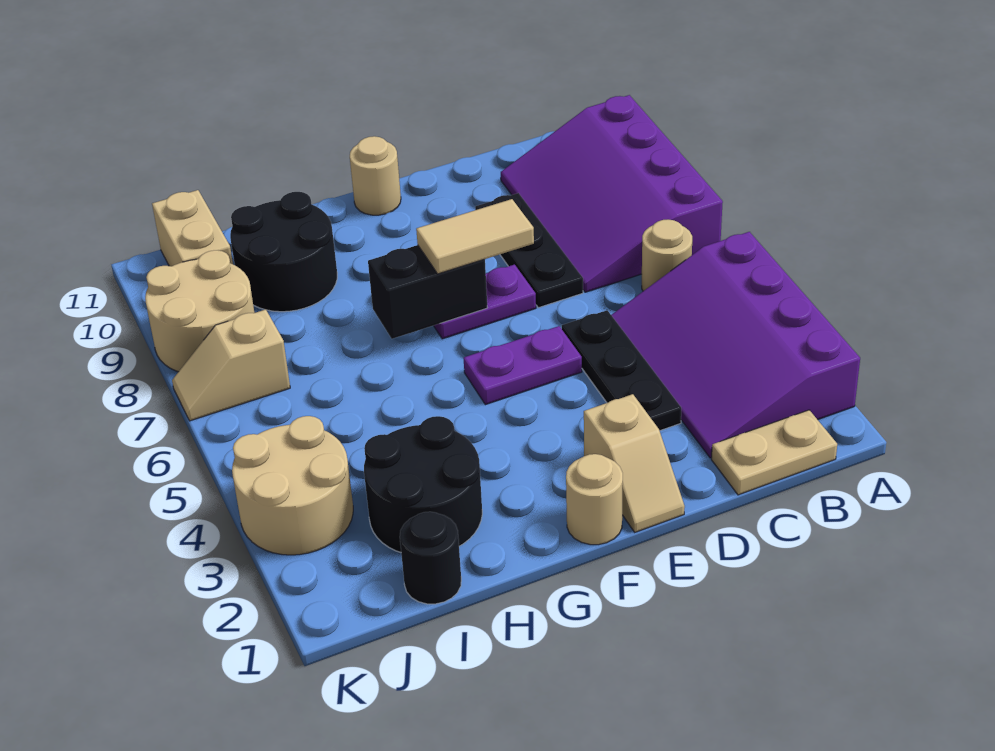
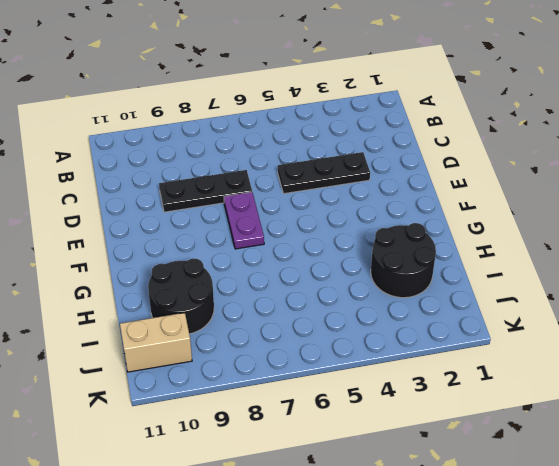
none -> purple 3x4 slope [611,232,860,458]
none -> purple 3x4 slope [501,95,723,292]
none -> tan 1x2 plate [711,410,837,495]

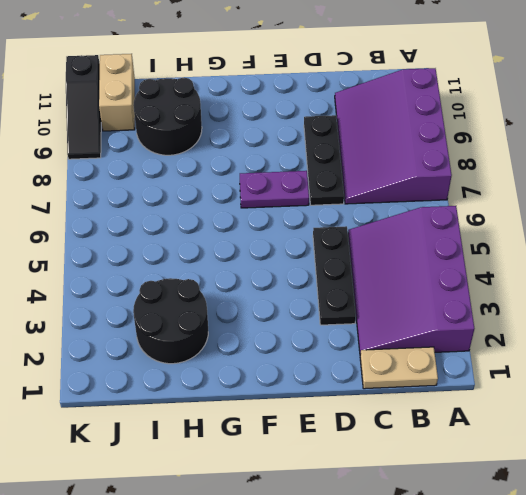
black 1x3 slope [66,55,101,159] -> tan 2x2 round brick [145,250,254,372]
none -> tan 1x1 round brick [642,220,692,291]
none -> tan 1x2 slope [584,394,685,532]
none -> purple 1x2 plate [464,326,582,405]

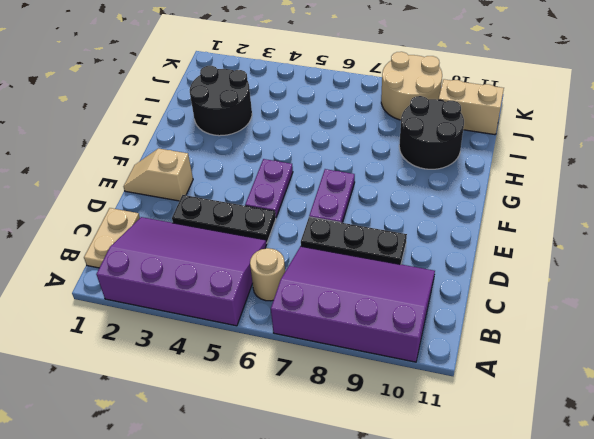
none -> tan 1x1 round brick [566,454,623,545]
none -> tan 1x1 round brick [350,136,401,215]
none -> black 1x1 round brick [400,512,461,604]

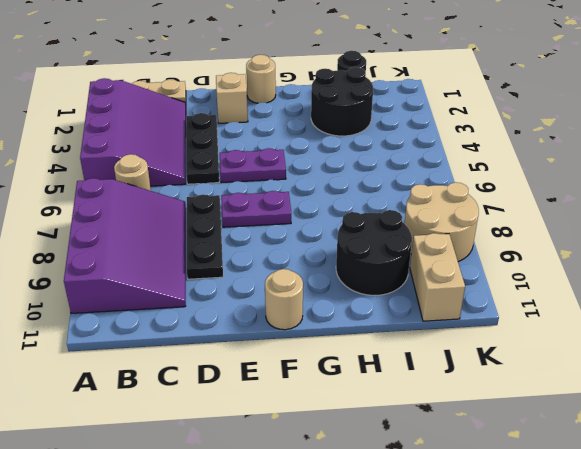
none -> tan 2x2 round brick [232,416,353,555]
none -> tan 1x2 slope [172,310,290,421]
none -> black 1x2 brick [368,245,487,339]

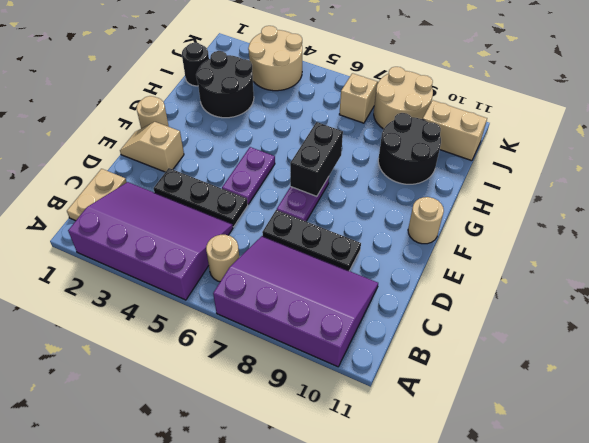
none -> tan 1x2 tile [416,199,534,274]

